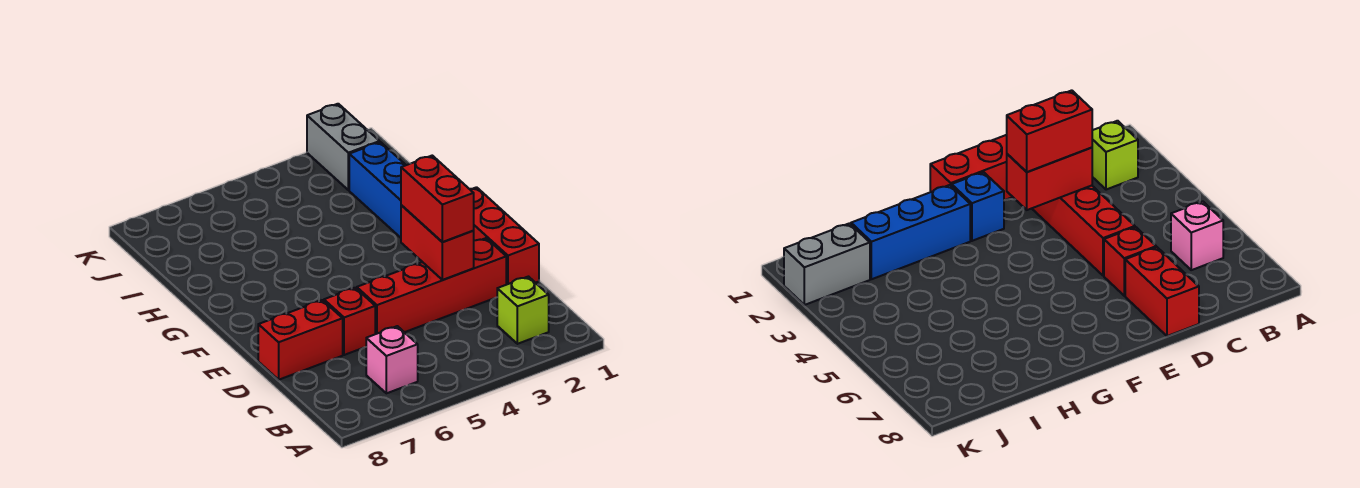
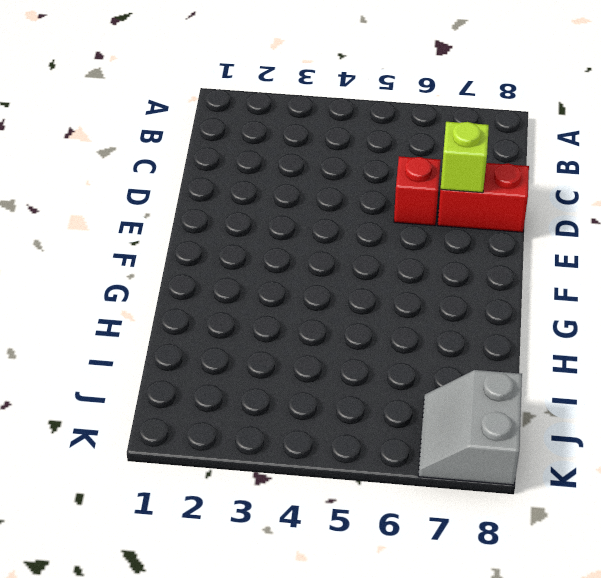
lime 1x1 brick [441,122,489,193] -> lime 1x1 brick moved to [497,277,549,344]
grey 2x2 slope [418,370,522,485] -> none
none -> pink 1x1 brick [366,326,418,393]
none -> red 1x3 brick [470,187,539,285]

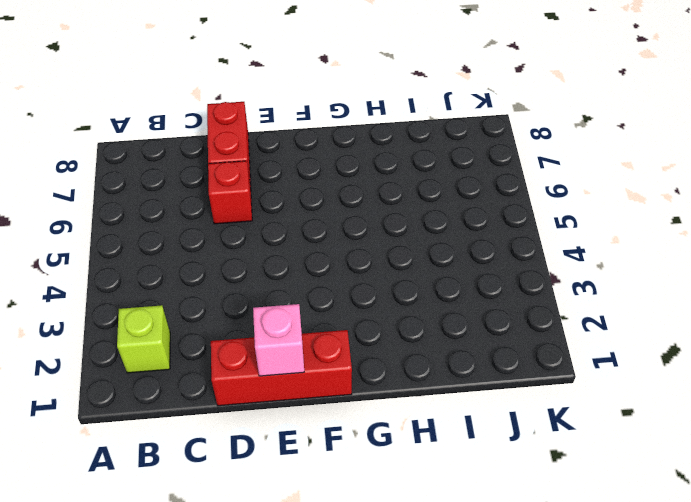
pink 1x1 brick [253,304,304,376] -> pink 1x1 brick moved to [366,326,418,393]
none -> red 1x4 brick [357,238,506,334]
none -> blue 1x1 brick [952,172,1004,241]

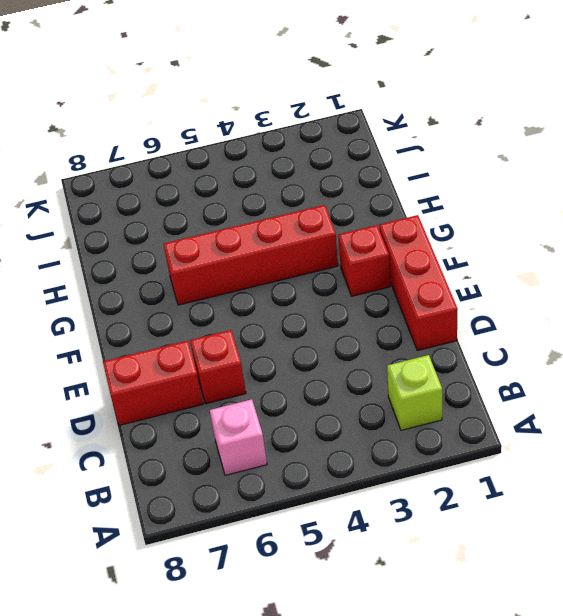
red 1x1 brick [338,225,390,296] -> blue 1x1 brick [952,172,1004,241]
red 1x4 brick [164,205,338,305] -> red 1x4 brick moved to [357,238,506,334]
none -> blue 1x3 brick [349,142,406,238]
none -> grey 1x2 brick [307,104,380,190]

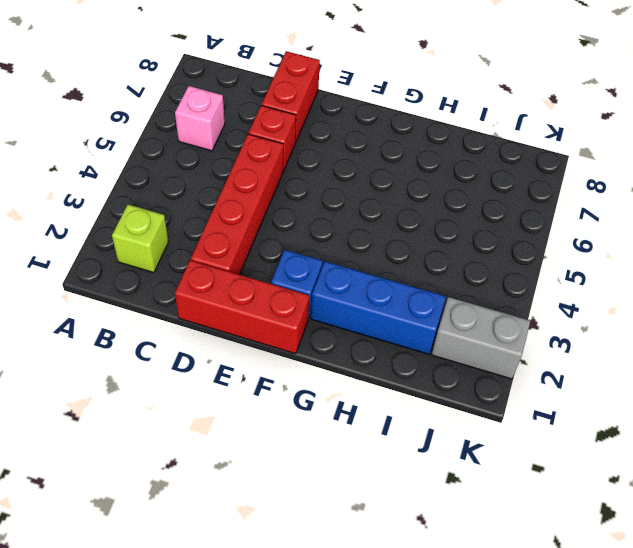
none -> red 1x2 brick [401,205,474,280]
none -> red 1x2 brick [401,156,474,242]

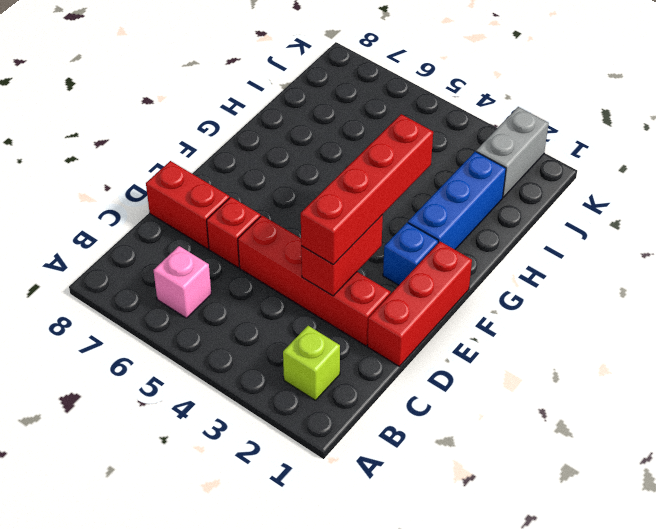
red 1x4 brick [301,114,433,265] -> red 1x2 brick [401,156,474,242]

